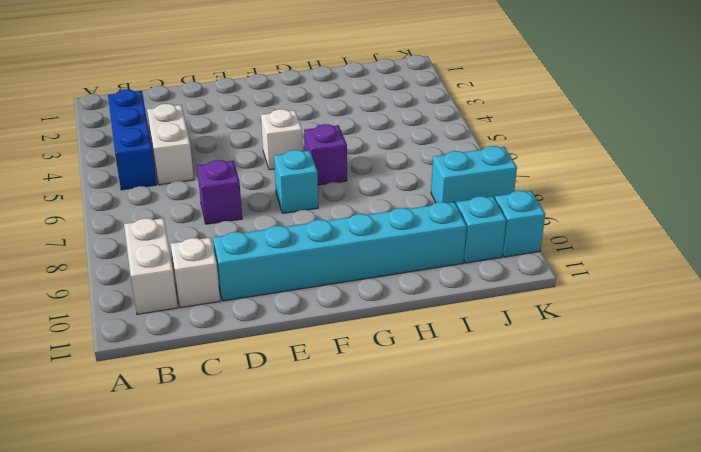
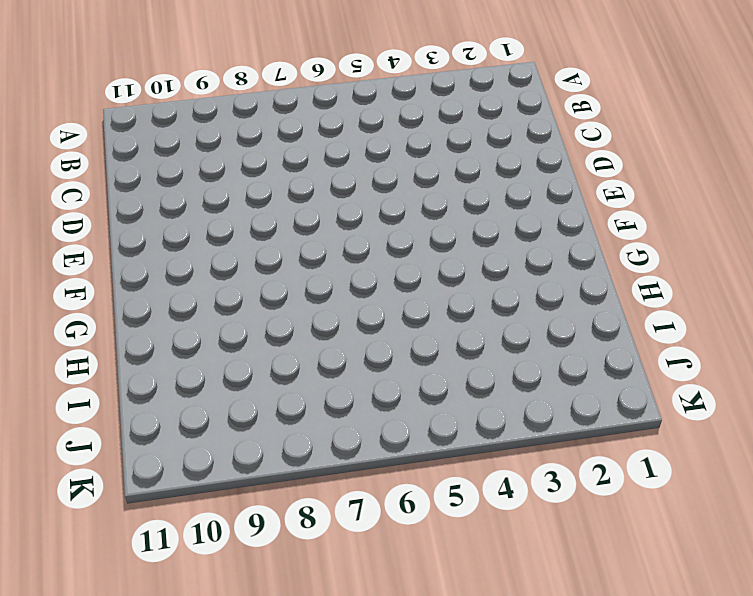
none -> blue 1x3 brick [108,89,157,190]
none -> white 1x2 brick [124,218,178,314]
none -> white 1x2 brick [147,104,194,185]

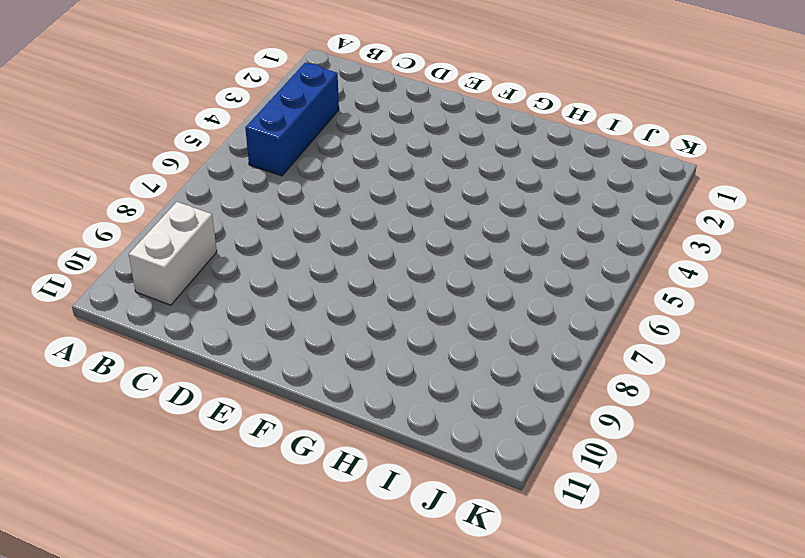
none -> white 1x2 brick [147,104,194,185]
none -> white 1x1 brick [171,238,220,308]
none -> purple 1x1 brick [197,160,242,224]

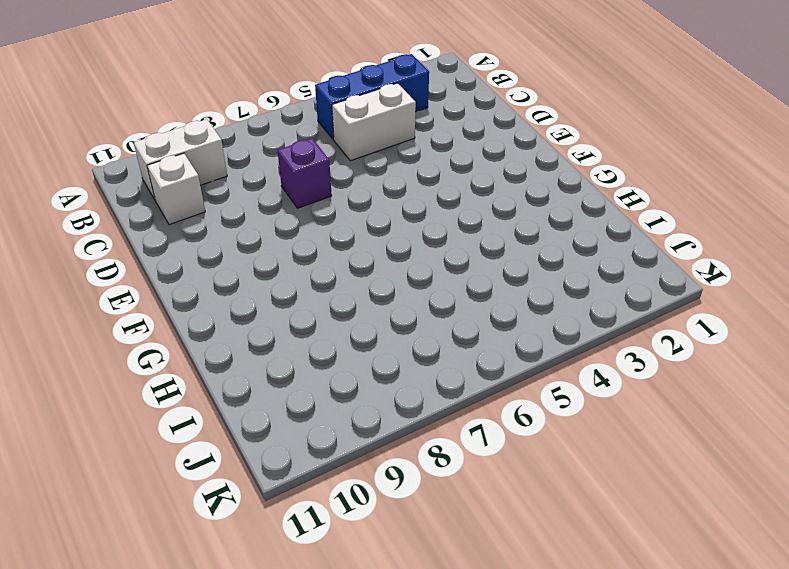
none -> cyan 1x6 brick [213,202,467,301]
none -> white 1x1 brick [261,109,303,170]
none -> cyan 1x1 brick [274,150,318,213]

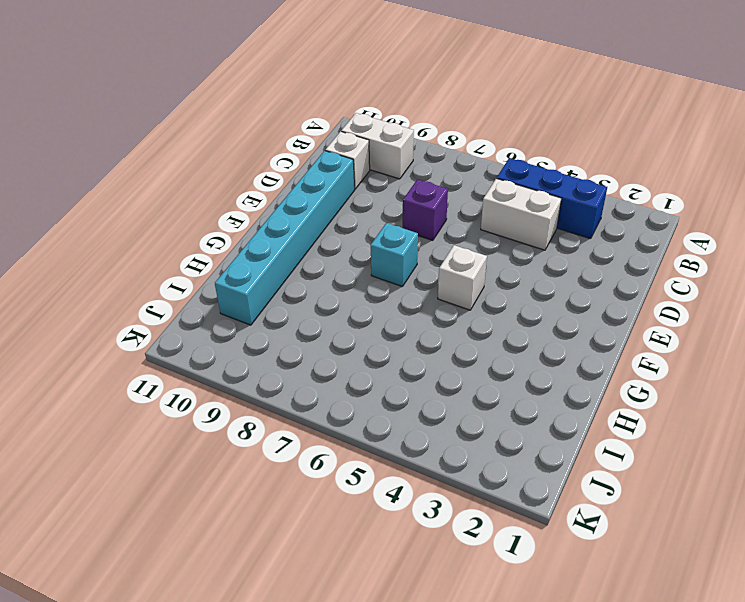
none -> purple 1x1 brick [304,124,347,185]
none -> cyan 1x2 brick [431,146,517,204]
none -> cyan 1x1 brick [456,196,506,263]

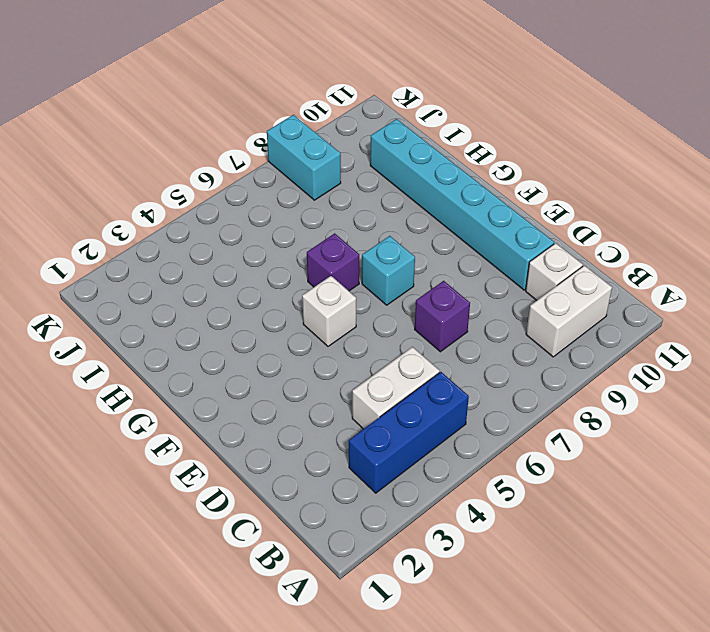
none -> cyan 1x1 brick [456,196,506,263]
none -> cyan 1x1 brick [495,191,545,257]

